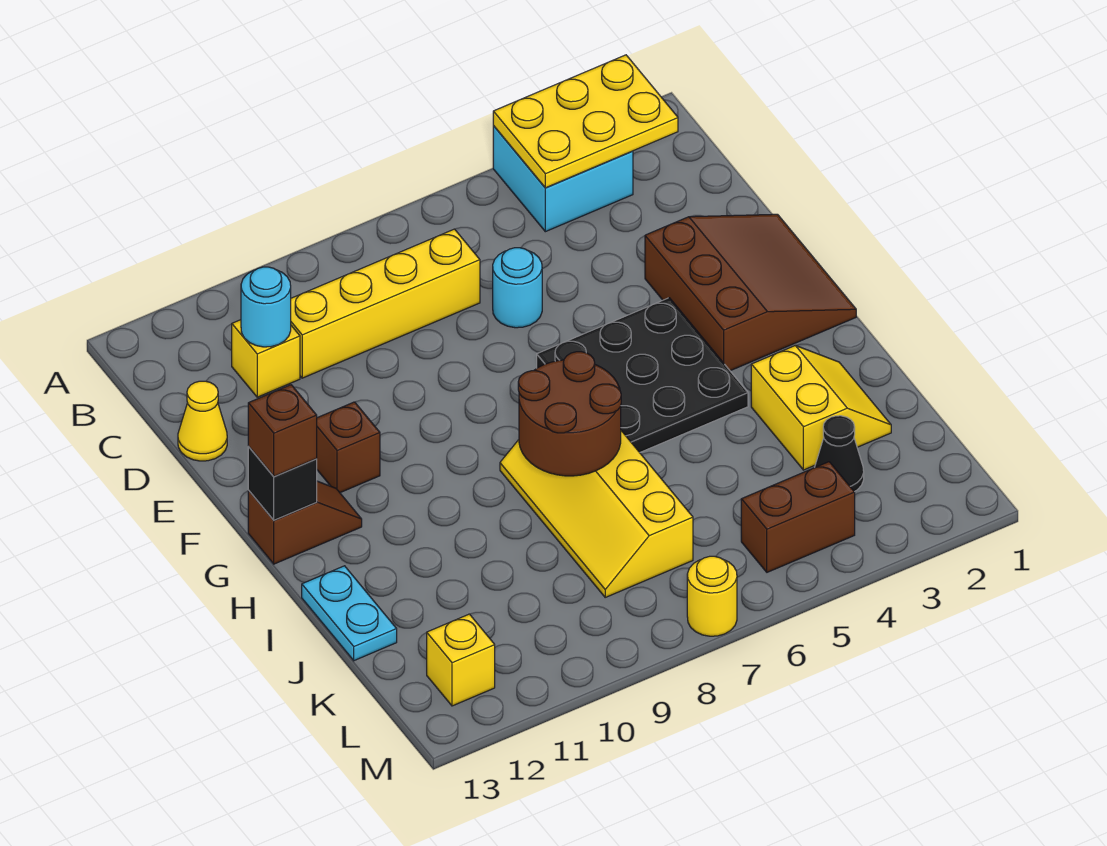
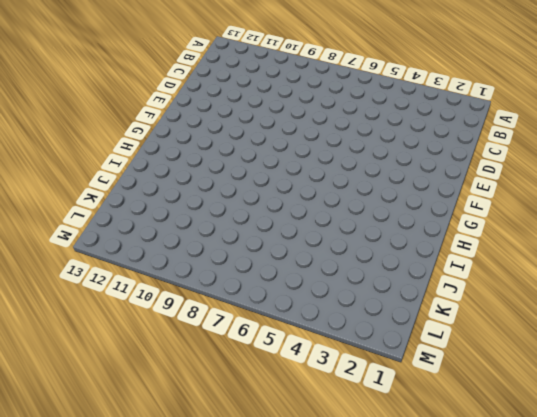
none -> cyan 2x2 brick [493,126,633,232]
none -> yellow 1x4 brick [291,229,480,378]
none -> yellow 1x1 brick [232,320,300,397]

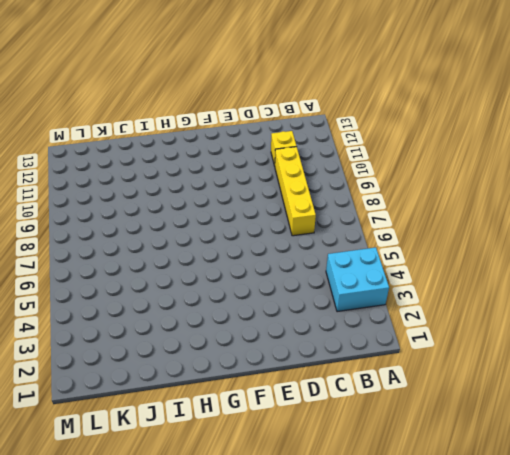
none -> cyan 1x1 round brick [493,248,542,328]
none -> yellow 1x1 cone [178,381,227,461]
none -> brown 3x3 slope [645,214,856,371]

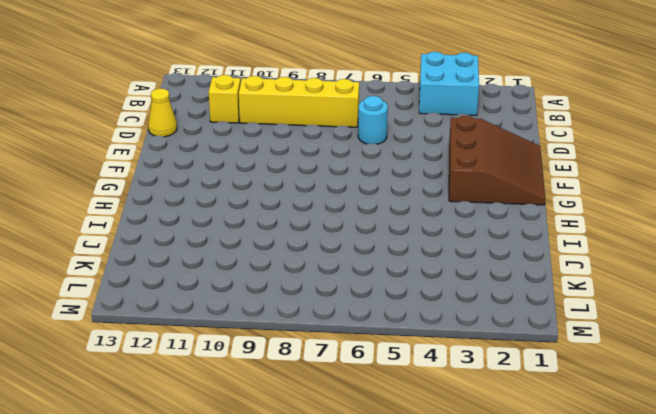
none -> black 3x3 plate [537,298,748,452]
none -> brown 1x1 brick [317,402,380,493]
none -> brown 1x2 slope [248,481,362,564]

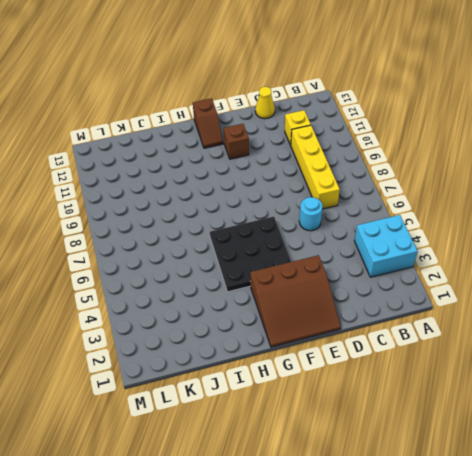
none -> yellow 2x4 slope [500,431,693,597]
none -> yellow 2x2 slope [751,345,891,470]
none -> cyan 1x2 plate [302,566,397,661]

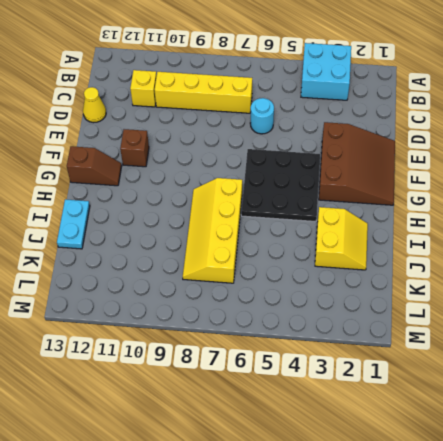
none -> black 1x1 cone [815,416,864,492]
none -> brown 1x2 brick [741,462,855,572]
none -> yellow 1x1 brick [427,614,495,706]

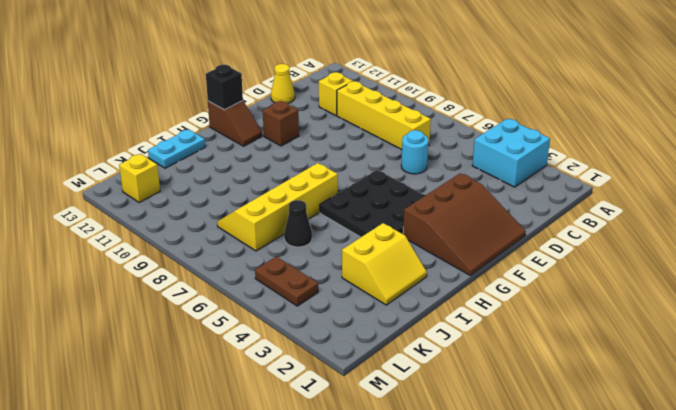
black 1x1 cone [284,200,312,247] -> black 1x1 cone moved to [815,416,864,492]
brown 1x2 plate [255,257,318,306] -> brown 1x2 brick [741,462,855,572]
none -> yellow 1x1 round brick [687,556,737,636]
none -> yellow 2x3 plate [493,55,678,188]
none -> cyan 1x1 round brick [241,267,291,347]

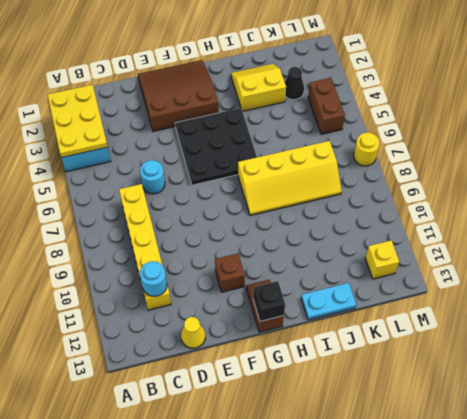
none -> brown 2x2 round brick [518,352,621,476]
none -> brown 1x1 brick [248,385,317,476]

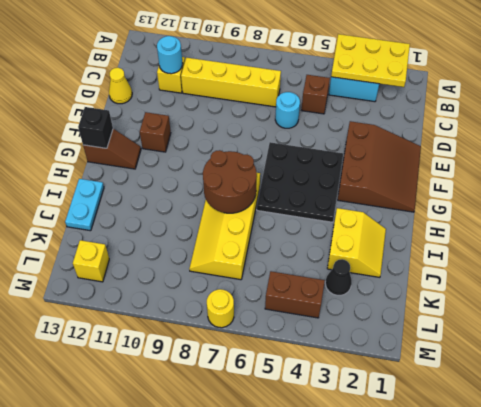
brown 1x1 brick [302,75,330,114] -> brown 1x1 brick moved to [248,385,317,476]

